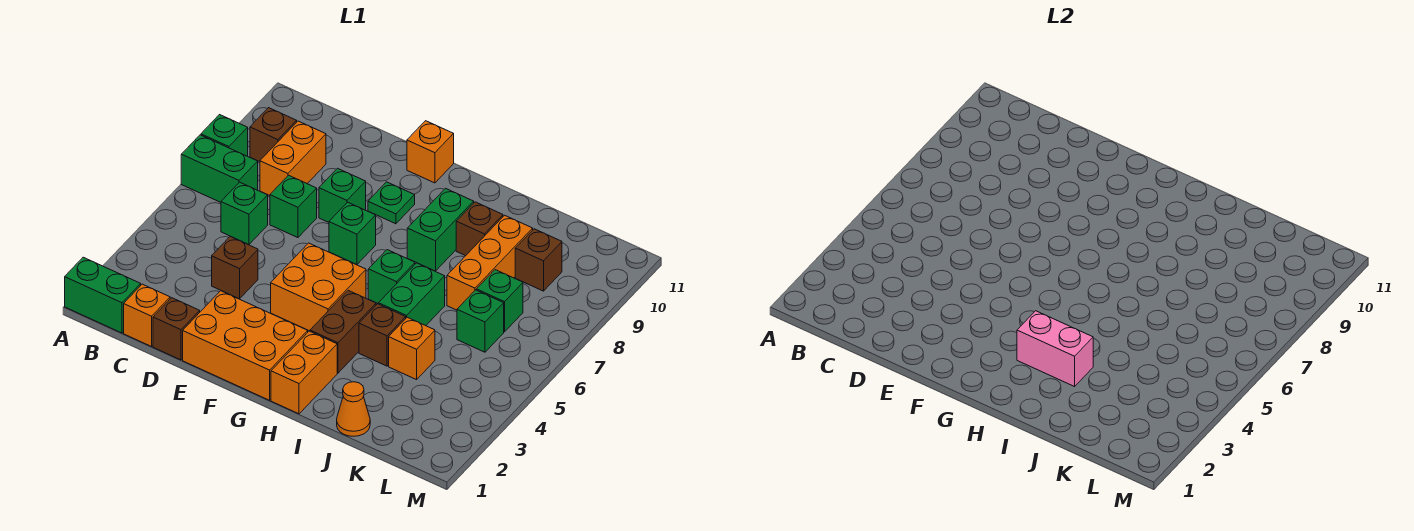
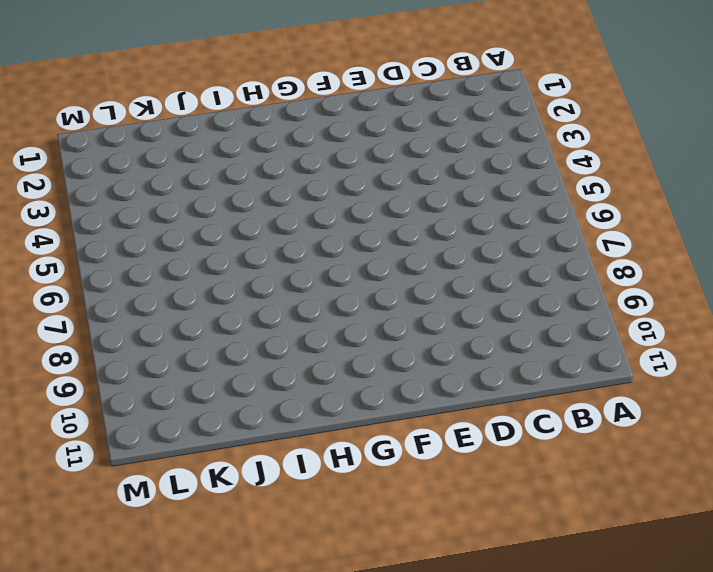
none -> green 1x2 brick [65,257,141,333]
none -> green 1x2 brick [181,135,258,202]
none -> green 1x1 brick [201,115,248,156]
none -> brown 1x1 brick [250,108,297,162]

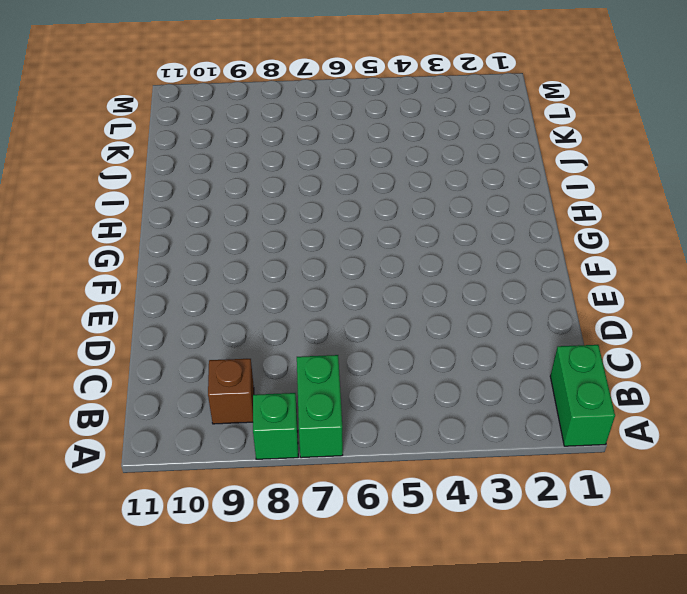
none -> orange 1x1 brick [124,284,170,346]
none -> green 1x1 brick [221,182,268,245]
none -> orange 1x2 brick [260,121,326,195]
none -> brown 1x1 brick [153,298,200,360]

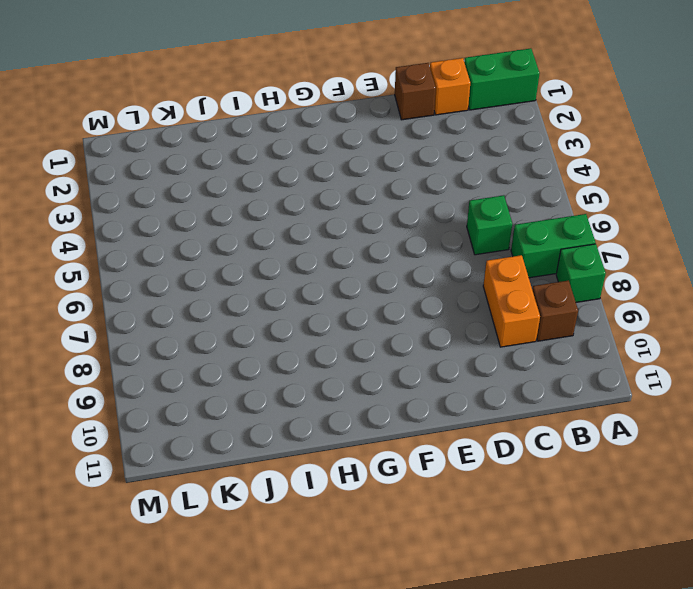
none -> brown 1x1 brick [212,236,258,299]
none -> green 1x1 brick [270,175,317,238]
none -> orange 2x3 brick [183,291,308,400]
none -> green 1x1 brick [319,168,366,222]

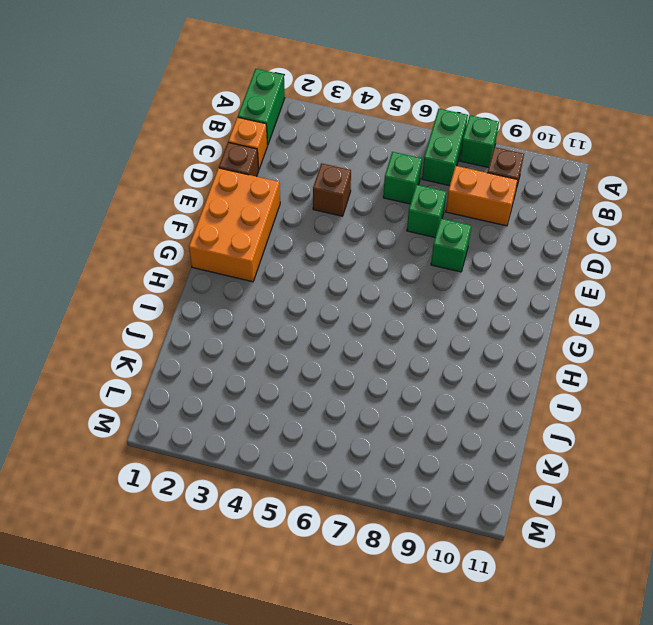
none -> orange 2x2 brick [271,243,366,331]
none -> green 1x1 brick [329,202,376,264]
none -> green 1x1 plate [368,182,415,224]
none -> orange 1x1 brick [407,121,454,183]

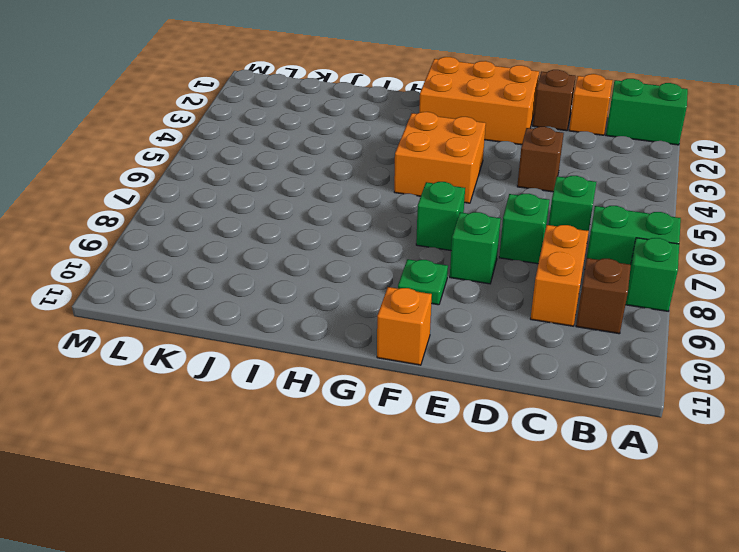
none -> orange 1x2 brick [271,331,337,414]
none -> brown 1x2 brick [310,290,376,373]
none -> green 1x1 brick [368,250,415,304]
none -> green 1x2 brick [407,188,474,271]

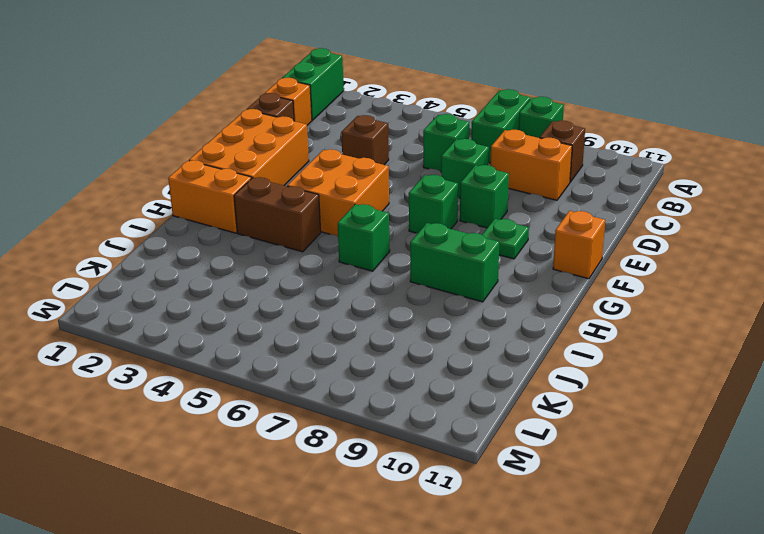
none -> brown 1x1 brick [359,304,406,366]
none -> green 1x2 brick [379,263,445,326]
none -> brown 1x1 brick [456,202,503,256]
none -> orange 1x1 cone [337,382,370,436]

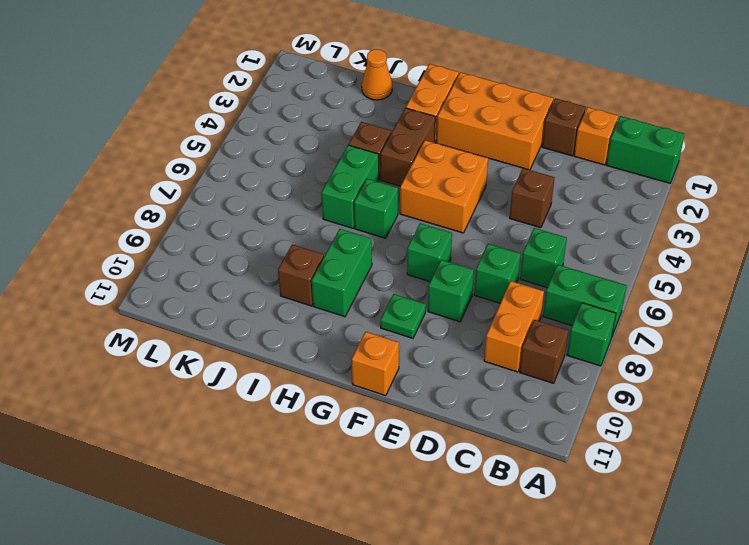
none -> orange 1x1 brick [389,317,435,380]
none -> orange 1x3 brick [447,215,533,310]
none -> green 1x1 brick [457,290,504,352]
none -> green 1x1 brick [476,270,523,332]

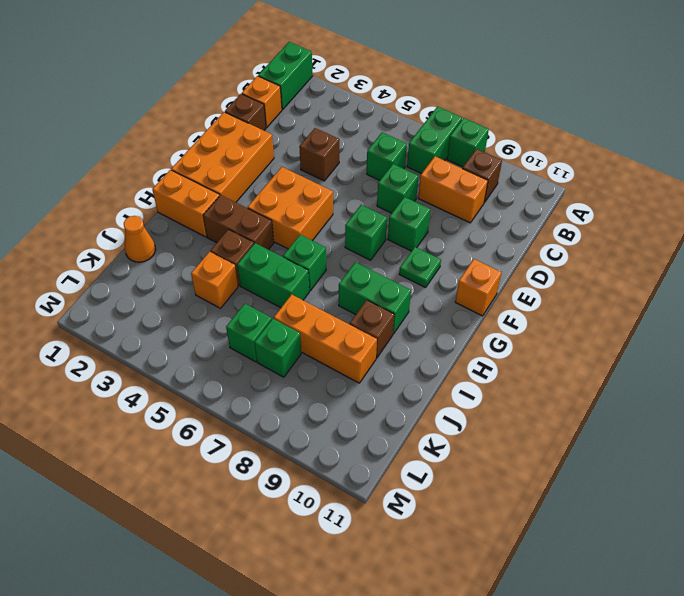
none -> brown 1x1 brick [515,229,562,291]
none -> pink 1x2 brick [1017,311,1093,387]

